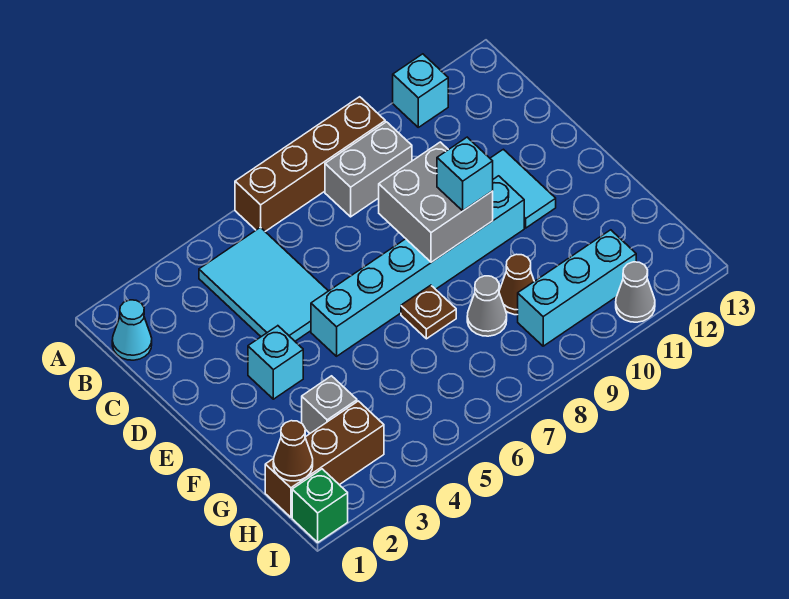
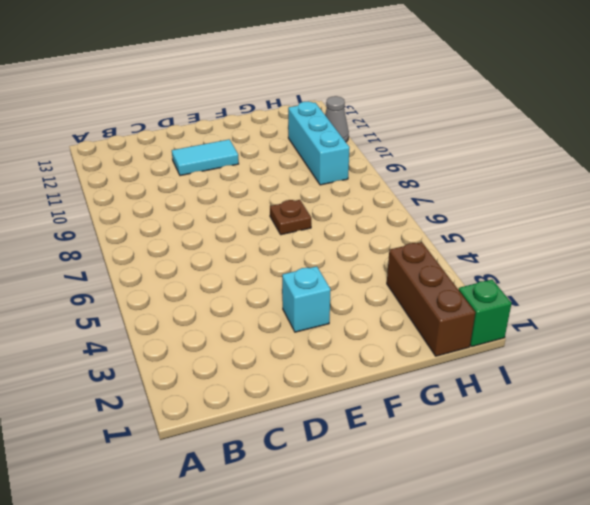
none -> brown 1x4 brick [235,97,385,231]
none -> cyan 1x1 brick [393,54,448,127]
none -> cyan 1x1 cone [112,300,152,360]

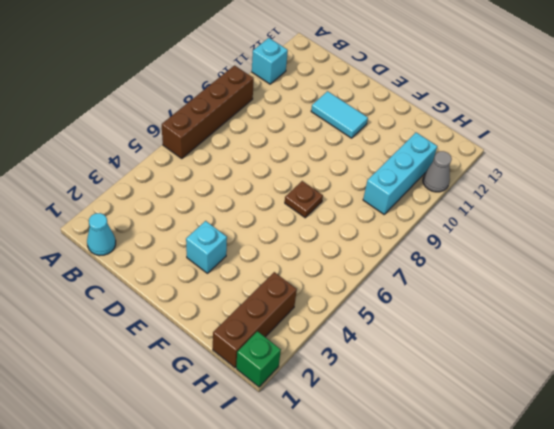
none -> cyan 2x3 tile [199,227,328,341]
none -> grey 1x2 brick [325,122,412,217]
none -> cyan 1x6 brick [311,176,524,356]

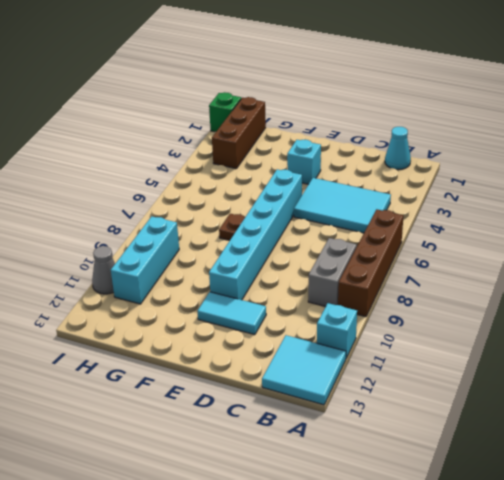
cyan 2x2 tile [262,335,346,405] -> none
none -> grey 1x1 brick [302,376,357,433]
none -> grey 1x1 cone [467,276,507,336]
none -> brown 1x1 cone [499,254,534,315]

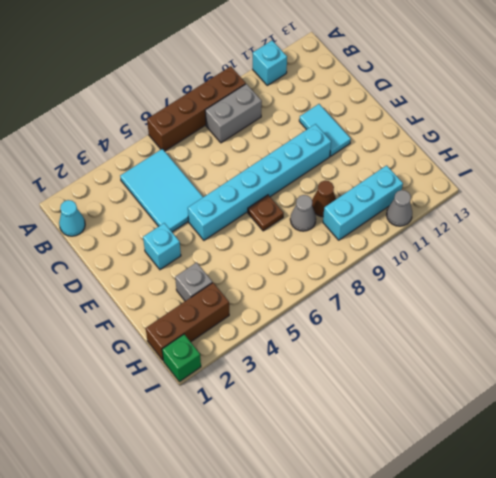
none -> grey 2x2 brick [379,142,493,262]
none -> brown 1x1 cone [273,421,313,481]
none -> cyan 1x1 brick [437,137,493,211]

